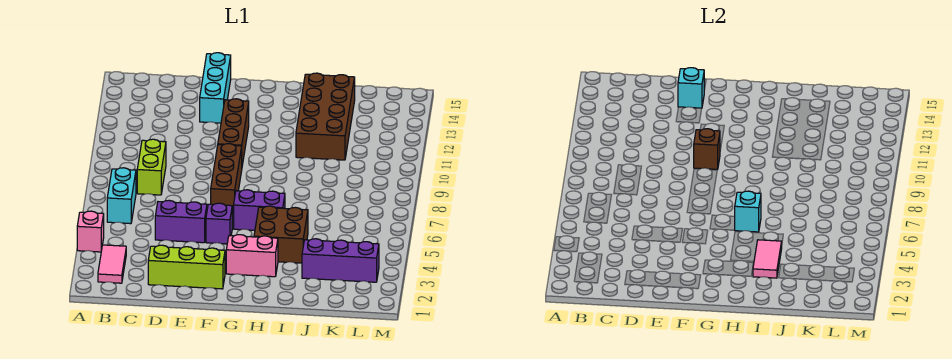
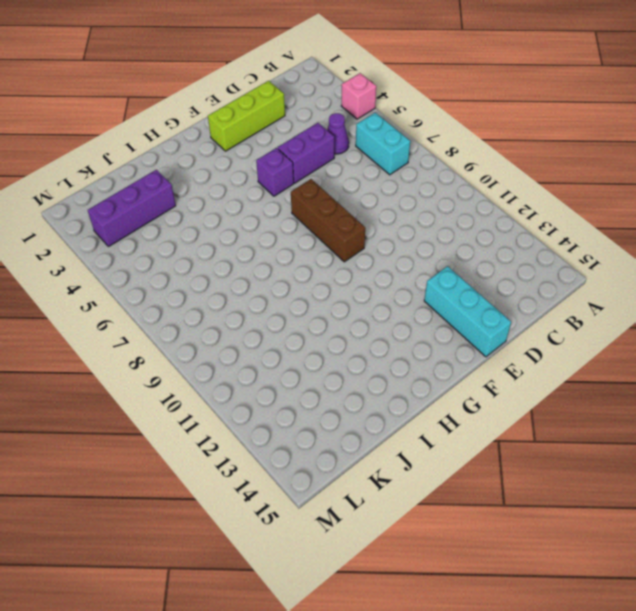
purple 1x1 cone [327,113,349,154] -> none
none -> pink 1x2 tile [98,245,126,283]
none -> lime 1x2 brick [137,139,166,195]
none -> brown 1x3 brick [218,99,249,165]

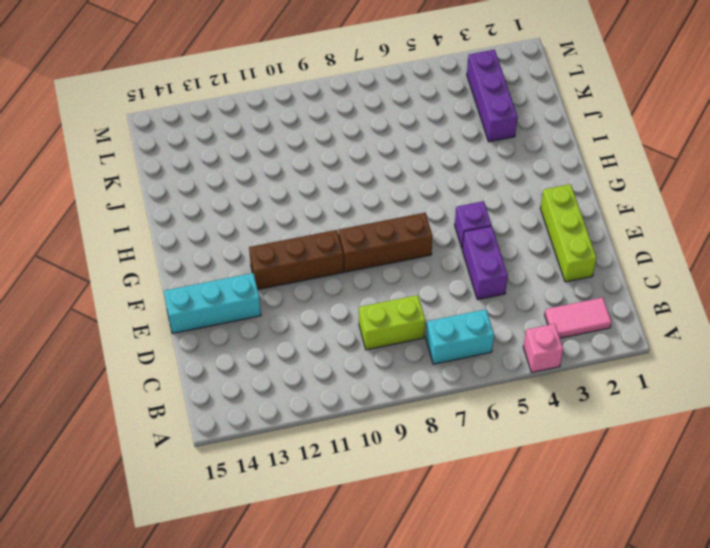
none -> pink 1x2 brick [226,235,278,277]
none -> purple 1x2 brick [234,190,285,230]
none -> brown 2x2 brick [254,206,308,263]

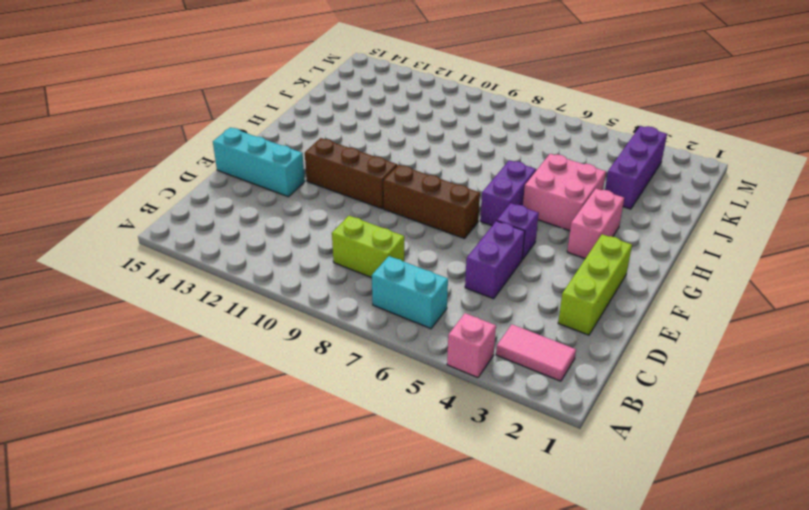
pink 2x2 brick [523,154,606,231] -> brown 2x2 brick [254,206,308,263]
none -> brown 2x4 brick [296,73,355,160]
none -> cyan 1x1 brick [678,68,704,108]
none -> brown 1x1 brick [694,129,720,169]

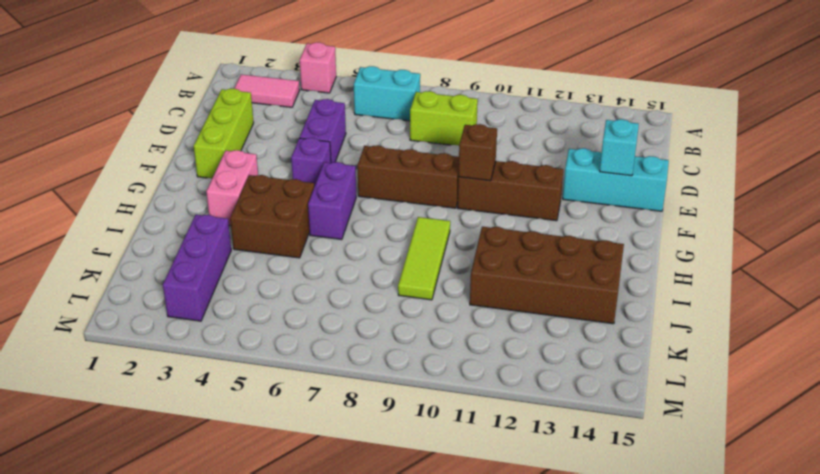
lime 1x3 tile [398,217,450,300] -> none
none -> cyan 1x1 brick [735,191,761,232]
none -> pink 1x2 tile [753,240,782,278]

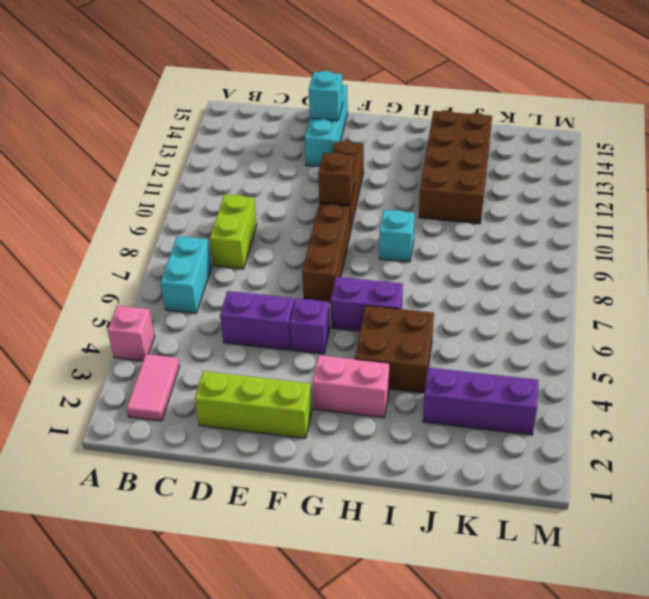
cyan 1x1 brick [379,210,415,262] -> cyan 1x1 brick moved to [735,191,761,232]
none -> pink 1x2 tile [753,240,782,278]

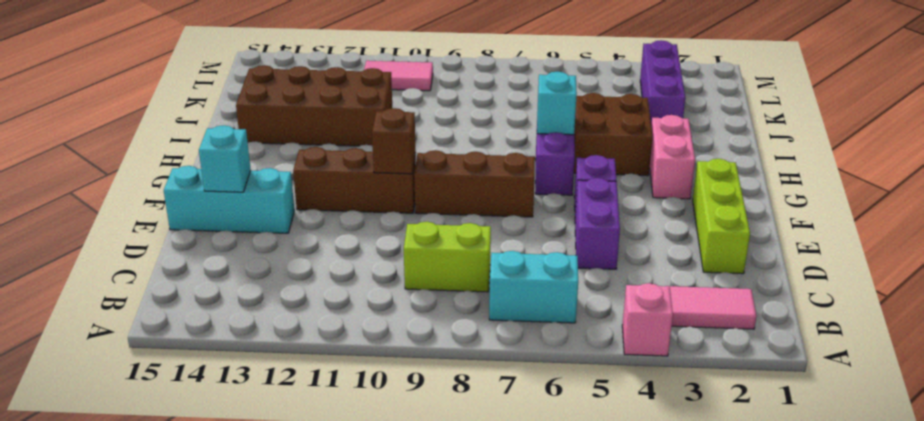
pink 1x2 tile [364,61,433,91] -> pink 1x2 tile moved to [753,240,782,278]

